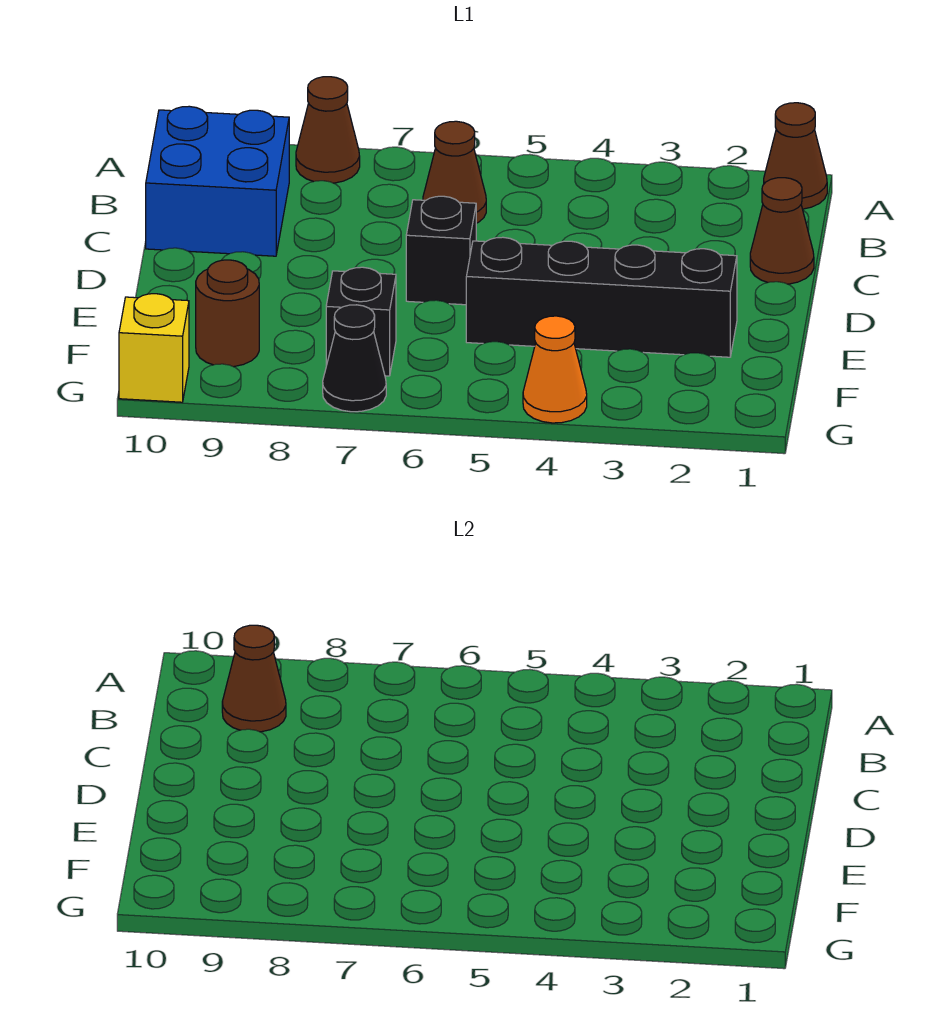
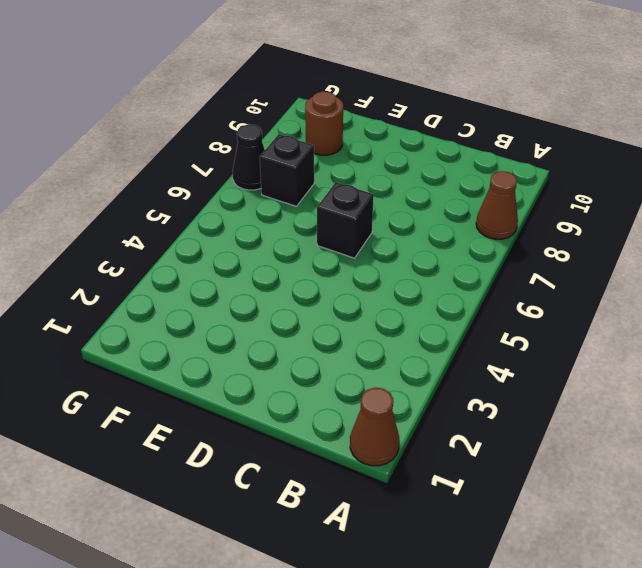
none -> brown 1x1 cone [423,121,486,223]
none -> blue 2x2 brick [146,106,289,256]
none -> brown 1x1 cone [750,178,814,284]

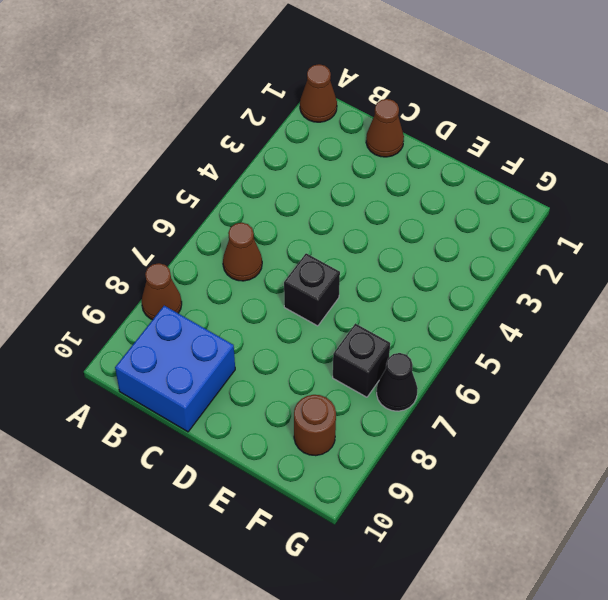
none -> black 1x4 brick [466,237,737,357]
none -> orange 1x1 cone [523,316,587,423]
none -> yellow 1x1 brick [119,294,189,402]

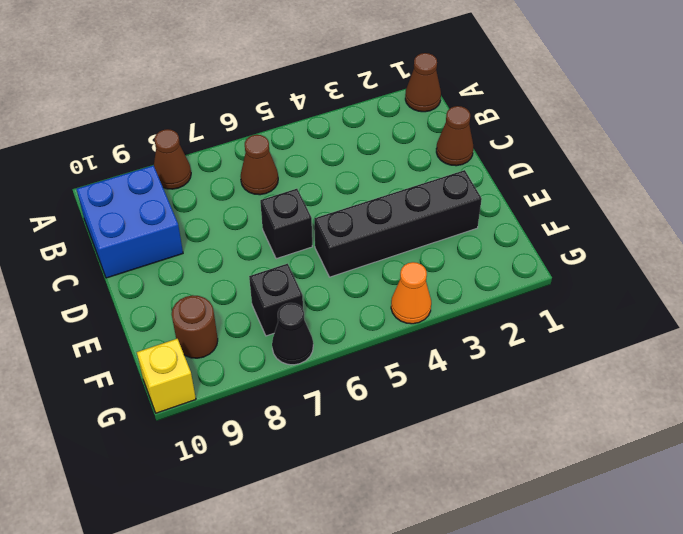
none -> brown 1x1 cone [222,625,286,732]

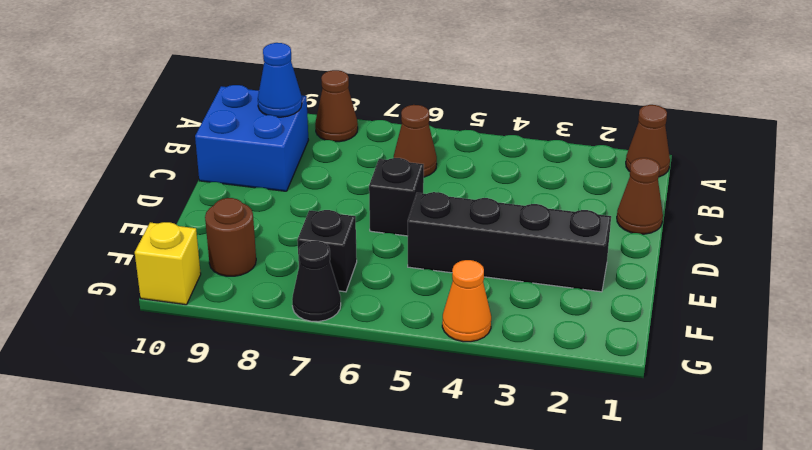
blue 1x1 cone [258,43,302,117] -> brown 1x1 cone [222,625,286,732]

